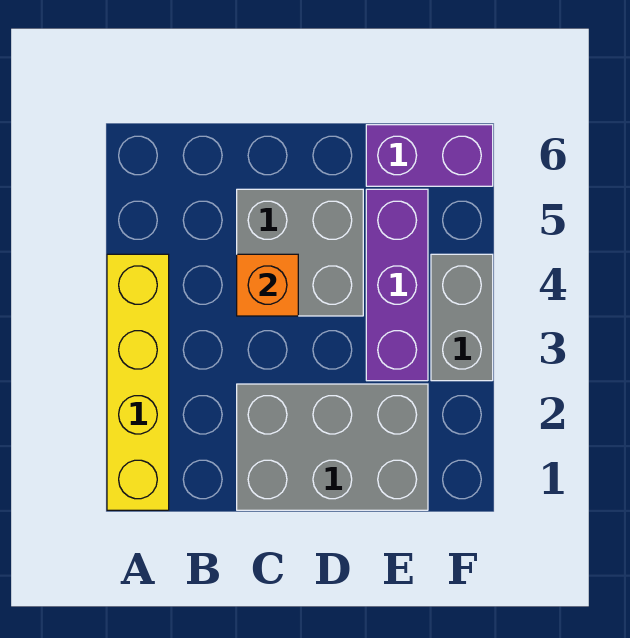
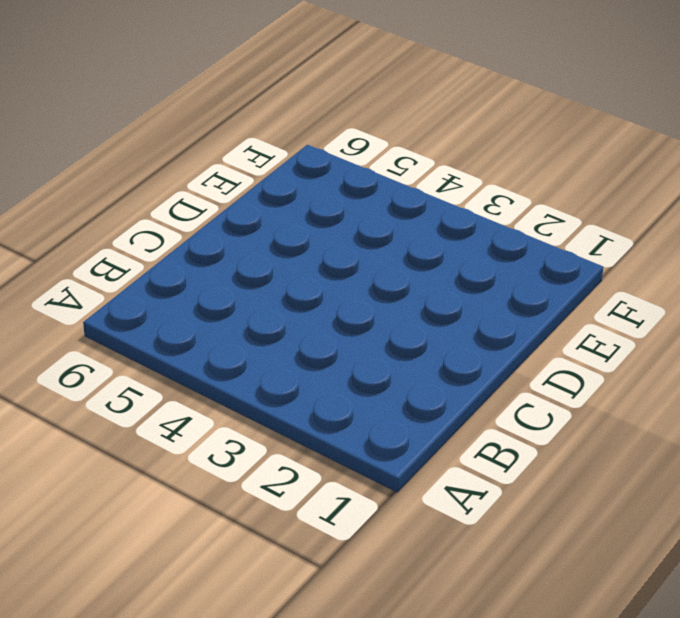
none -> yellow 1x4 brick [107,254,169,510]
none -> grey 2x3 brick [237,384,428,510]

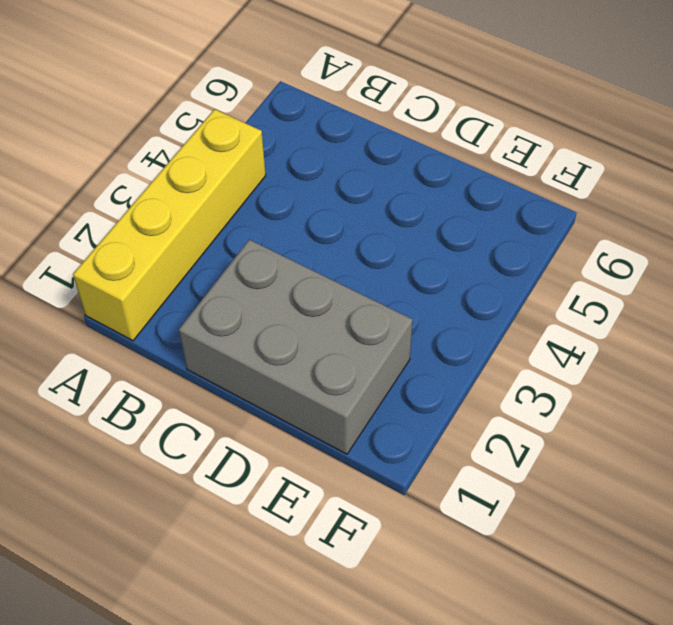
none -> grey 2x2 brick [237,189,363,316]
none -> purple 1x3 brick [366,189,428,381]

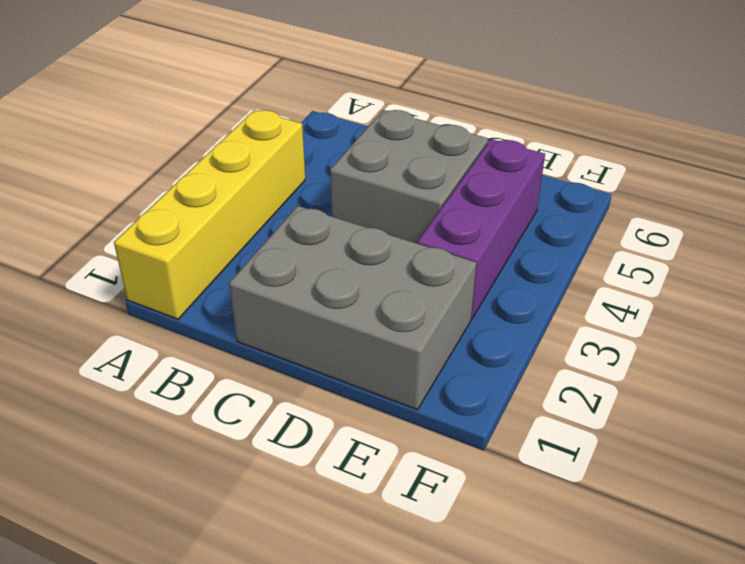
none -> purple 1x2 brick [366,125,493,186]
none -> grey 1x2 brick [431,254,493,381]

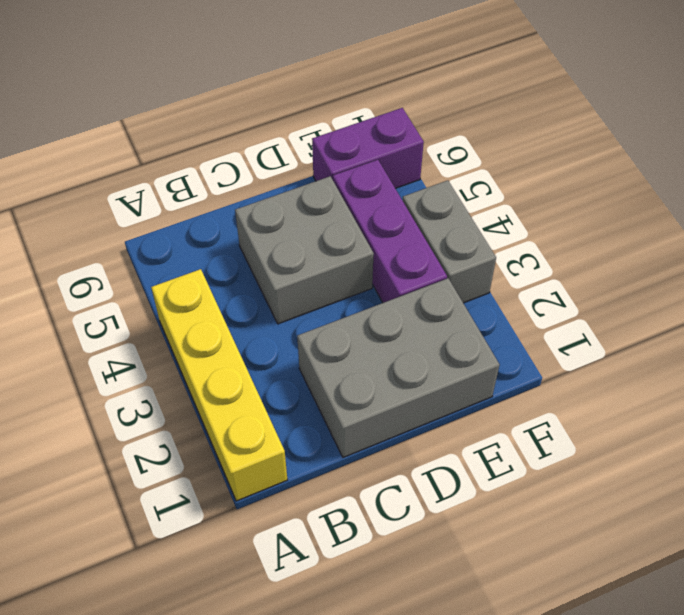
none -> orange 1x1 brick [237,254,298,316]

